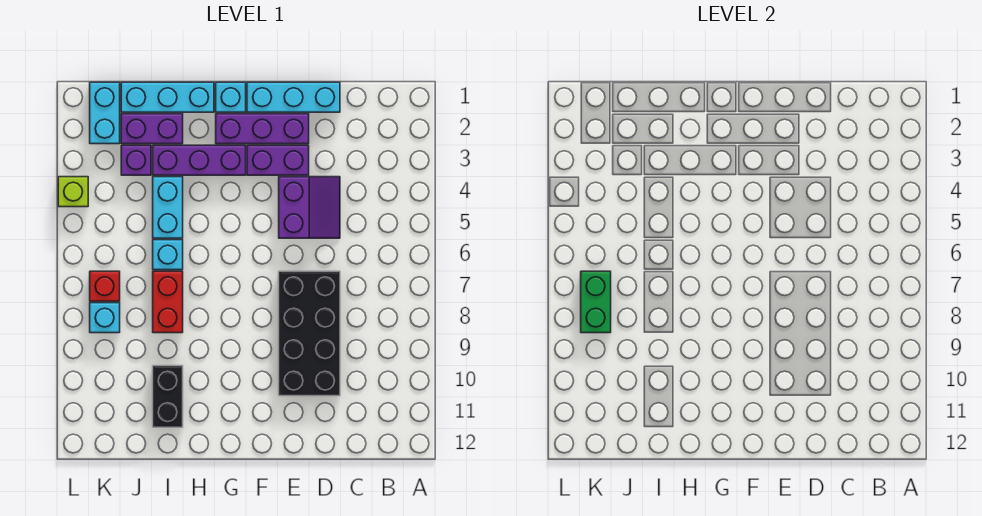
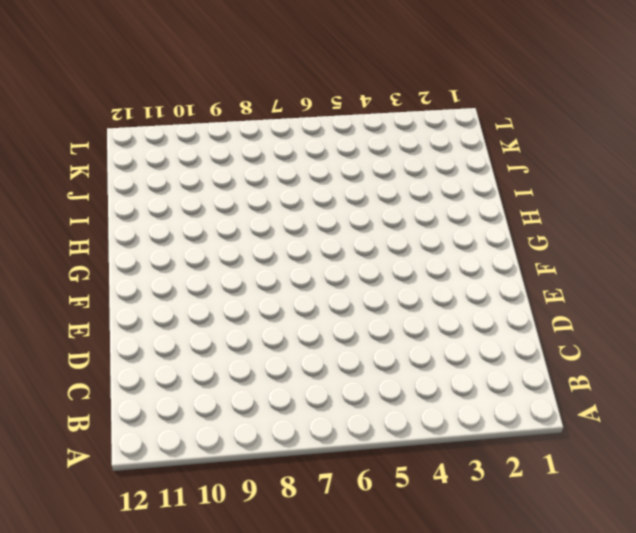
none -> cyan 1x3 brick [247,82,340,112]
none -> purple 2x2 slope [279,177,340,238]
none -> black 2x4 brick [279,271,340,396]

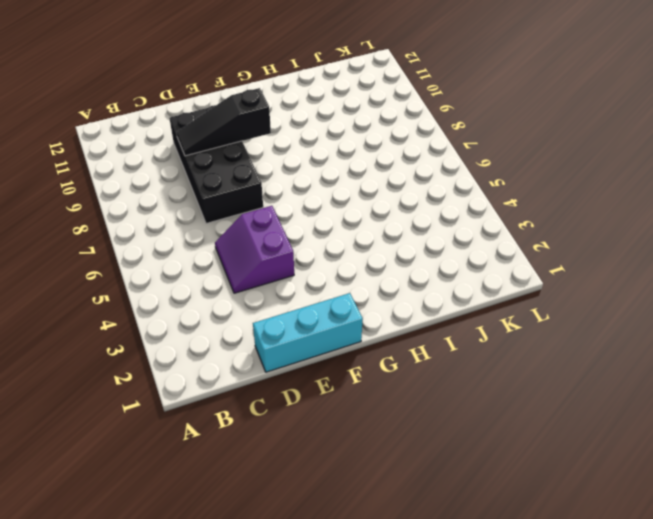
black 1x3 slope [176,88,271,156] -> none
none -> purple 1x3 brick [216,114,309,144]
none -> purple 1x2 brick [247,145,309,175]
none -> cyan 1x1 brick [216,82,246,112]

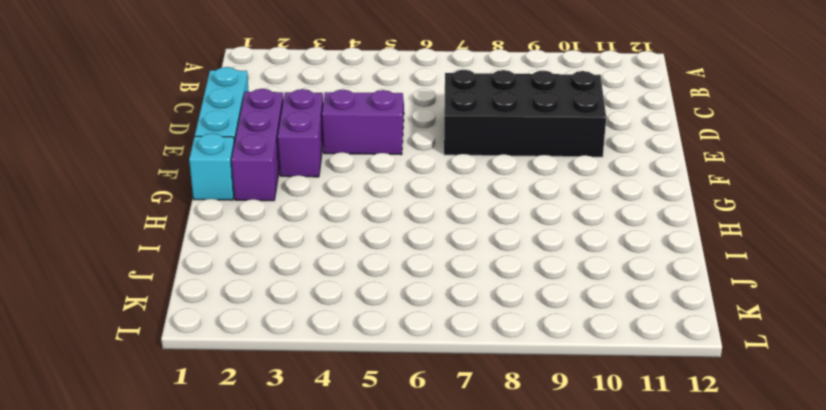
none -> purple 1x3 brick [153,145,246,175]
none -> cyan 1x3 brick [121,82,214,112]
none -> purple 1x2 brick [121,114,183,144]

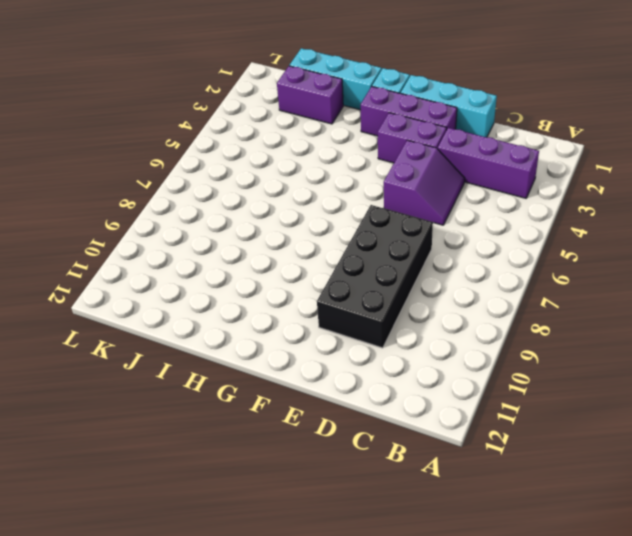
purple 1x3 brick [438,128,539,198] -> purple 1x3 brick moved to [153,145,246,175]
none -> cyan 1x2 brick [153,177,183,238]
none -> cyan 1x1 brick [153,240,183,270]
none -> red 1x2 brick [153,271,183,333]

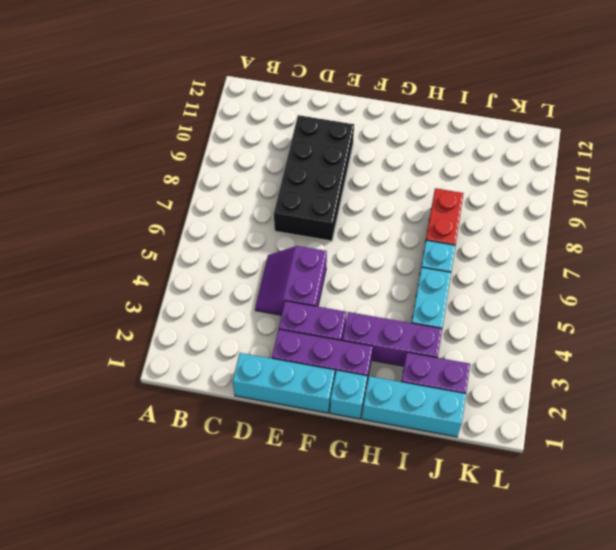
none -> black 1x2 brick [153,366,183,427]
none -> purple 1x1 brick [121,145,151,175]
none -> cyan 1x2 brick [90,82,120,144]

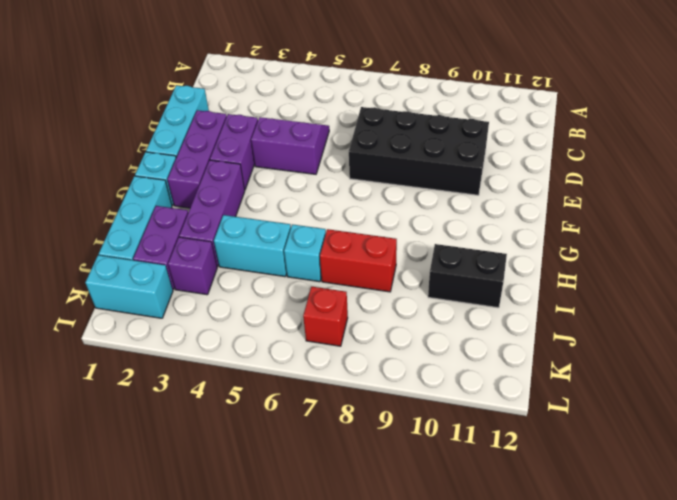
none -> cyan 1x1 brick [90,303,120,333]
none -> lime 1x1 brick [58,177,88,207]
none -> green 1x2 brick [581,271,611,333]

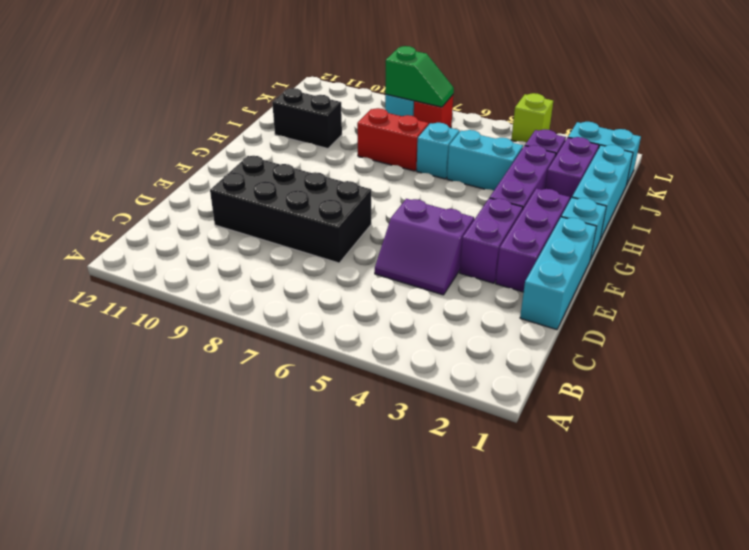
green 1x2 slope [385,46,454,107] -> green 1x2 brick [581,271,611,333]

